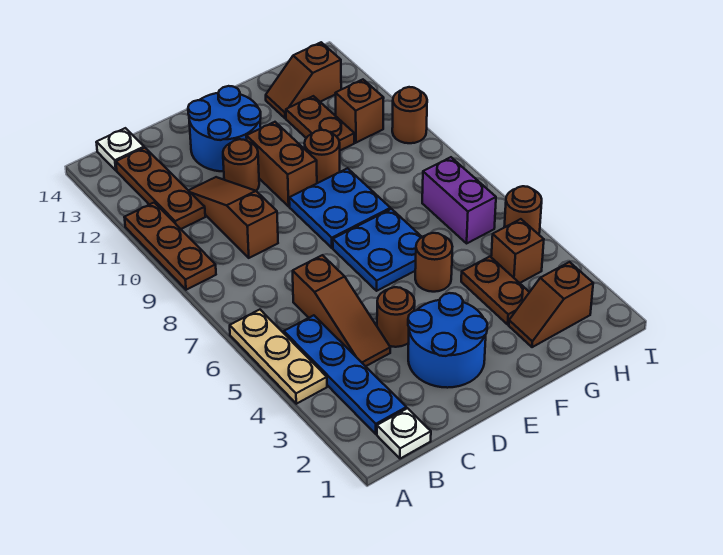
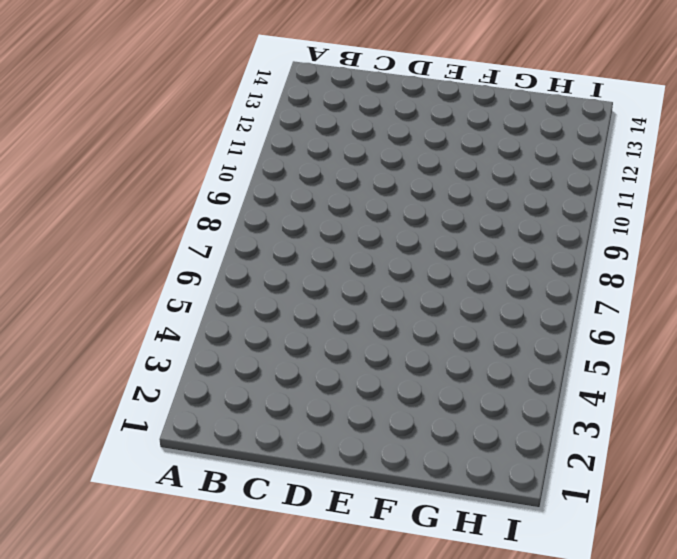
none -> tan 1x3 plate [230,310,327,404]
none -> brown 1x3 plate [124,203,216,290]
none -> white 1x1 plate [377,408,431,459]

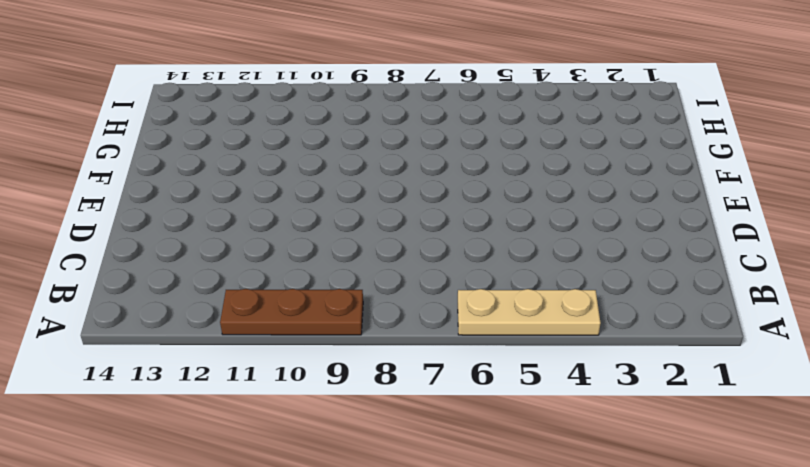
none -> white 1x1 plate [377,408,431,459]
none -> blue 1x4 plate [284,315,406,434]
none -> brown 1x3 plate [116,148,205,229]

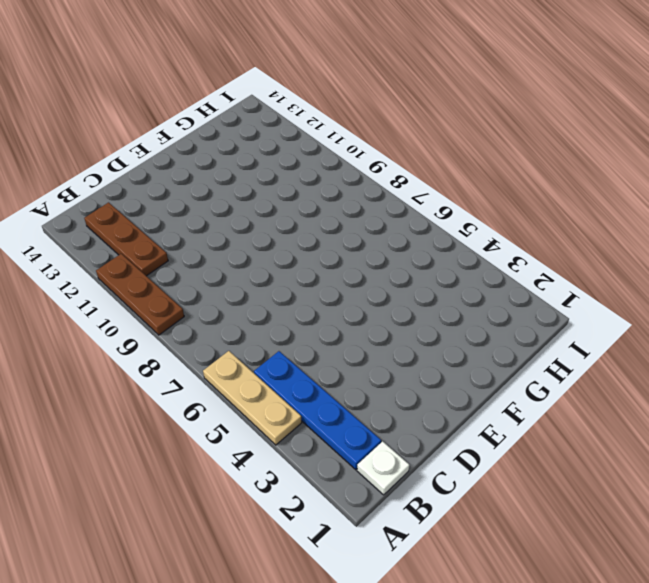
none -> white 1x1 plate [96,128,144,170]
none -> brown 1x3 slope [293,255,390,366]
none -> brown 1x3 slope [188,177,278,258]

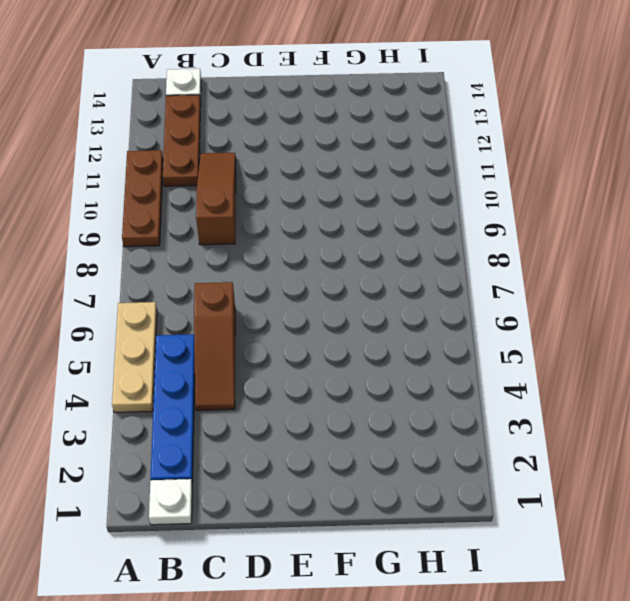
none -> blue 2x2 round brick [408,293,487,388]
none -> brown 1x1 round brick [377,287,415,347]
none -> brown 1x1 round brick [223,139,259,191]

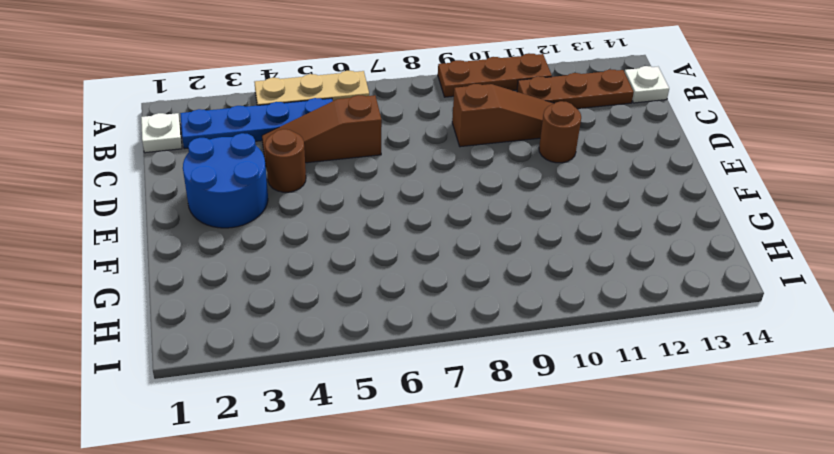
none -> blue 2x2 round brick [188,86,261,172]
none -> blue 2x2 plate [333,209,422,291]
none -> blue 2x2 plate [289,168,390,248]

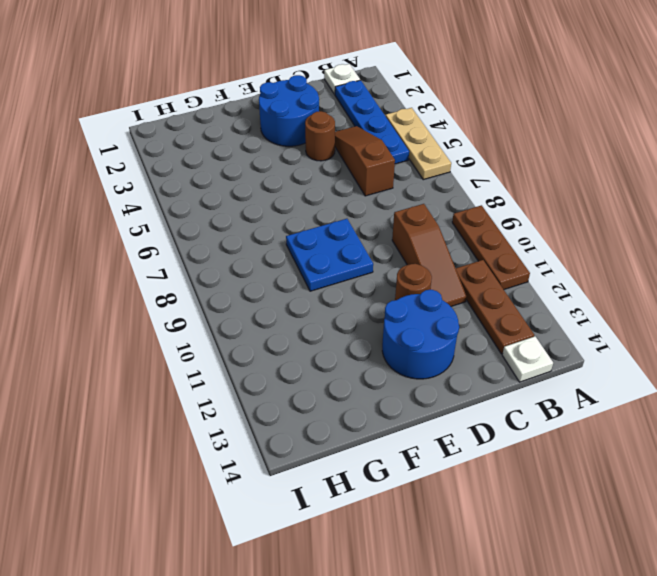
none -> blue 2x2 plate [333,209,422,291]
none -> brown 1x2 brick [246,122,317,206]
none -> brown 1x1 round brick [415,233,452,292]

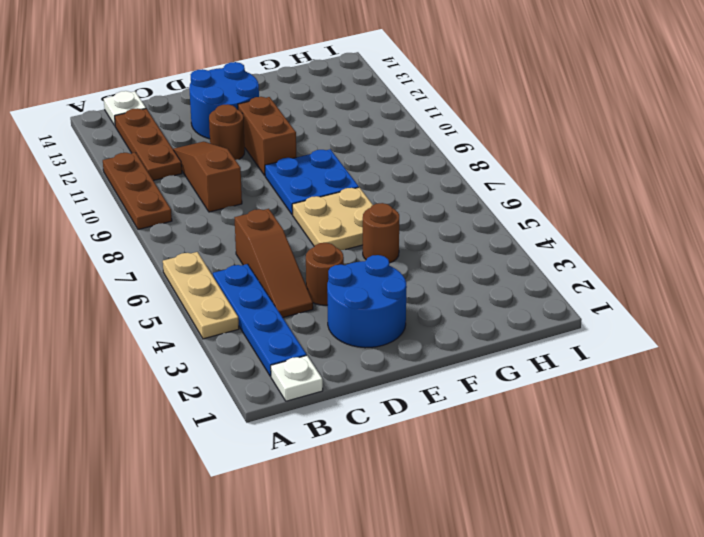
tan 2x2 plate [292,187,373,250] -> blue 2x2 plate [333,209,422,291]
none -> brown 1x1 round brick [304,130,340,183]
none -> brown 1x2 slope [509,262,593,347]
none -> brown 1x2 plate [461,257,529,324]

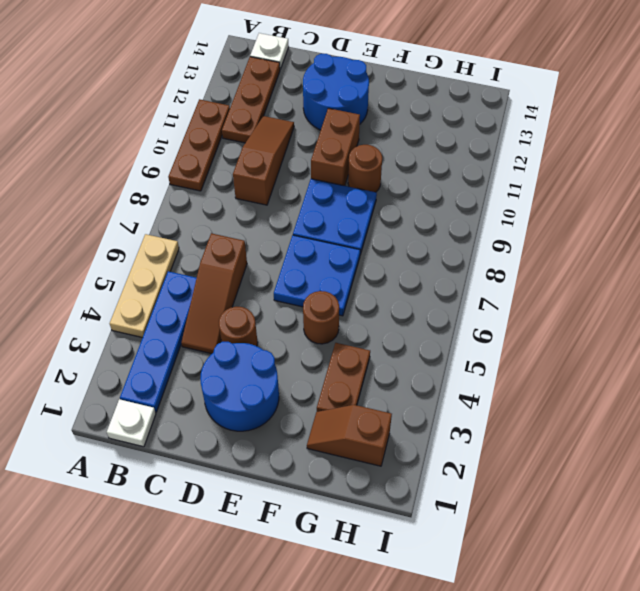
none -> brown 1x1 round brick [223,139,259,191]
none -> brown 1x2 plate [286,96,354,150]
none -> brown 1x2 slope [266,42,341,118]

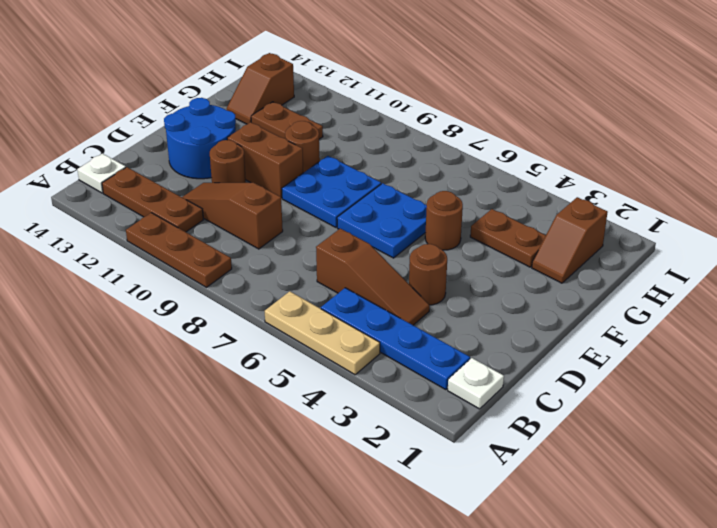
none -> blue 2x2 round brick [408,293,487,388]
none -> brown 1x1 brick [491,219,544,283]
none -> purple 1x2 brick [422,157,496,243]

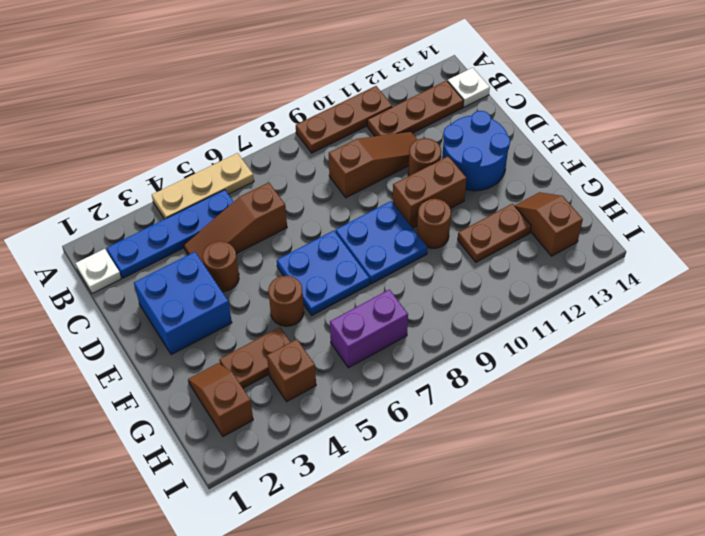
blue 2x2 brick [134,252,232,355] -> blue 2x2 round brick [408,293,487,388]
none -> brown 1x1 brick [336,80,384,143]
none -> brown 1x1 round brick [504,186,542,234]
none -> brown 1x1 round brick [392,87,427,143]

